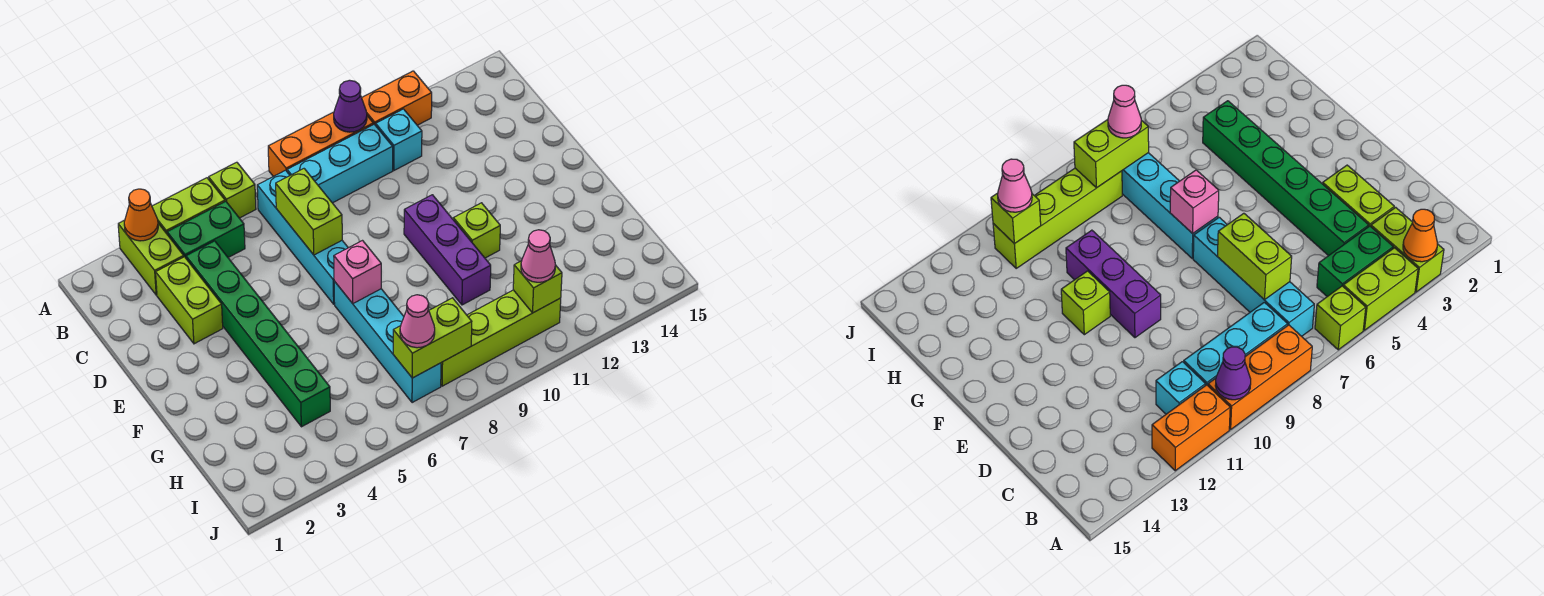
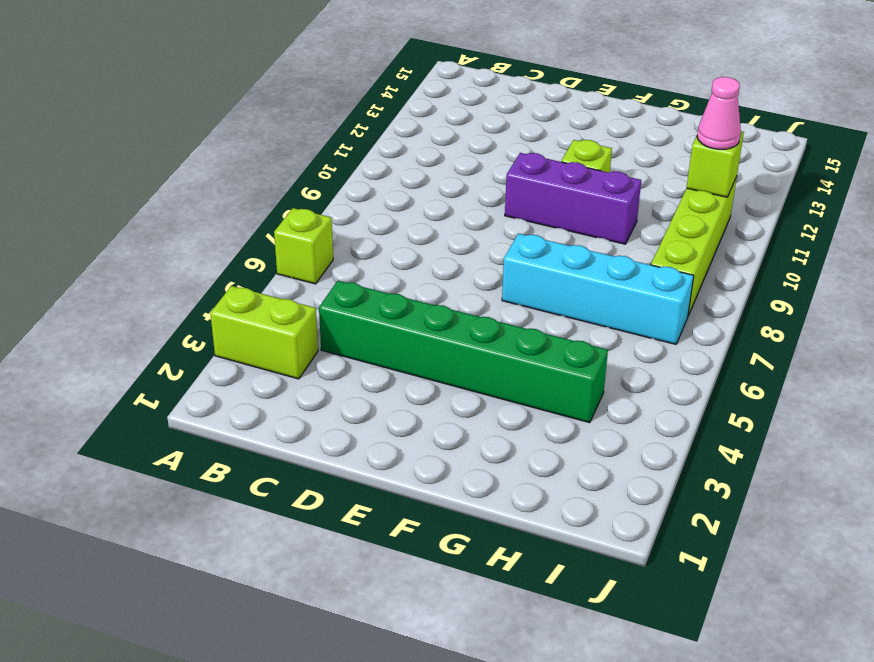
none -> lime 1x2 brick [152,178,225,234]
none -> orange 1x3 brick [268,112,373,177]
none -> orange 1x2 brick [362,71,432,126]

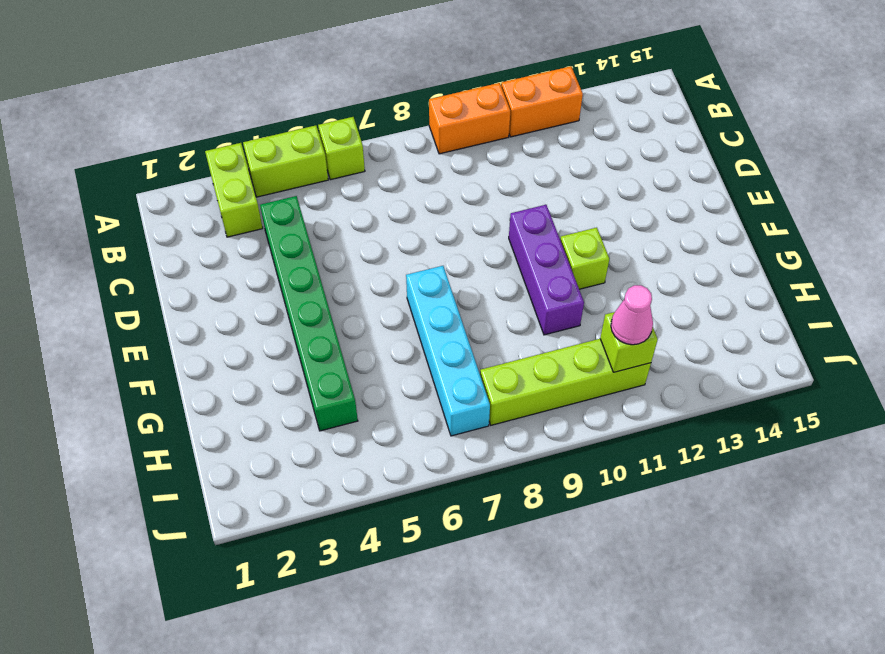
orange 1x2 brick [429,83,510,154] -> orange 1x3 brick [268,112,373,177]
none -> green 1x2 brick [167,201,245,258]
none -> cyan 1x4 brick [257,170,348,304]
none -> cyan 1x3 brick [287,124,393,203]

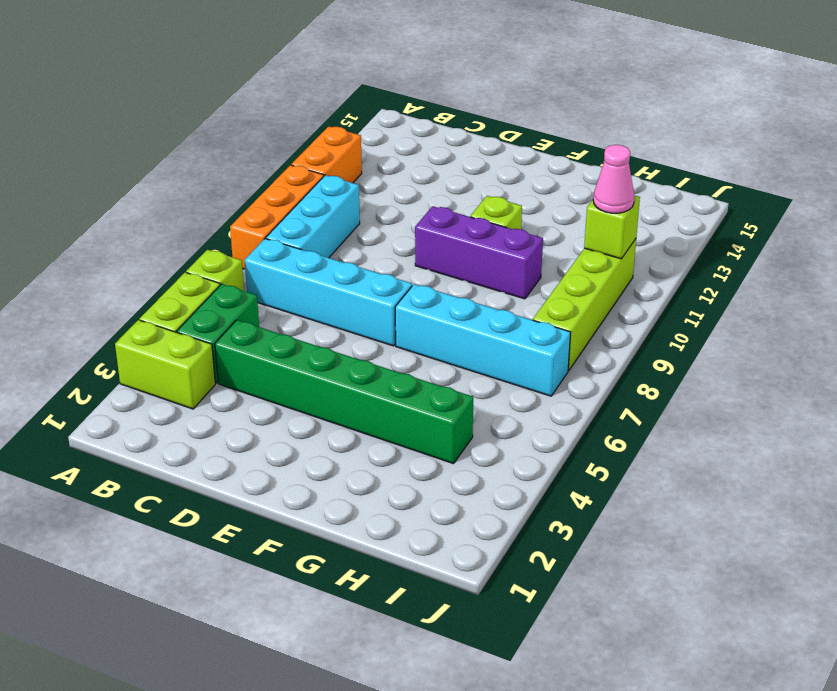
none -> cyan 1x1 brick [376,109,422,170]
none -> lime 1x2 brick [156,257,223,344]
none -> orange 1x1 cone [124,189,158,241]

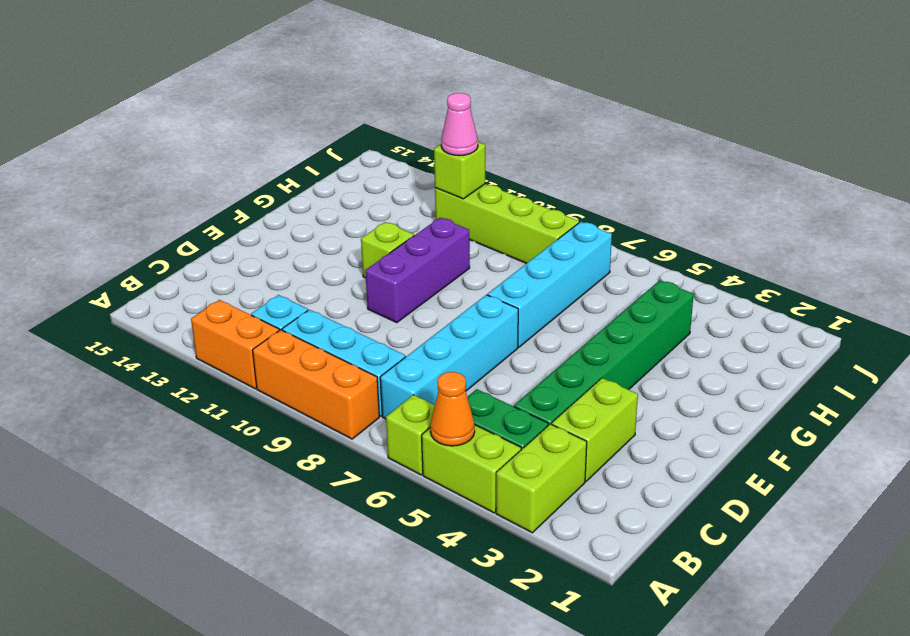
orange 1x1 cone [430,372,475,446] -> orange 1x1 cone moved to [124,189,158,241]
none -> purple 1x1 cone [334,80,367,132]
none -> lime 1x2 brick [276,169,342,255]
none -> pink 1x1 brick [334,241,381,304]

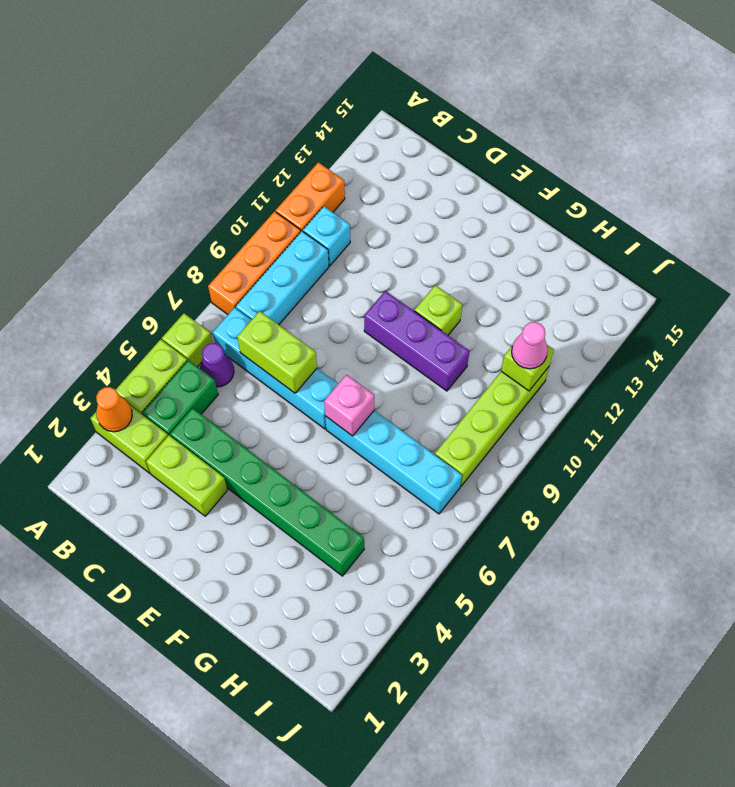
purple 1x1 cone [200,343,234,387] -> purple 1x1 cone moved to [334,80,367,132]
none -> lime 1x2 brick [393,298,472,378]
none -> pink 1x1 cone [400,295,435,348]

